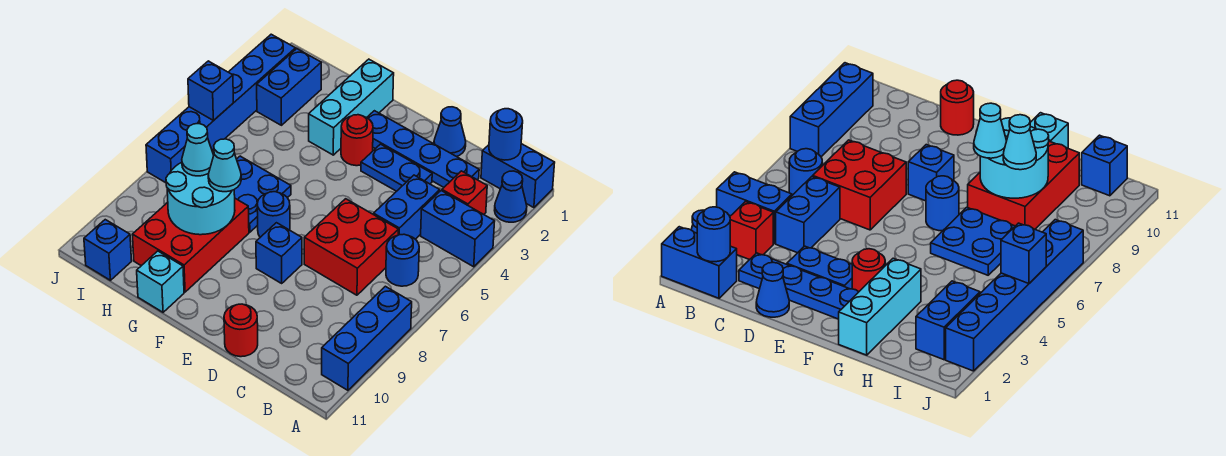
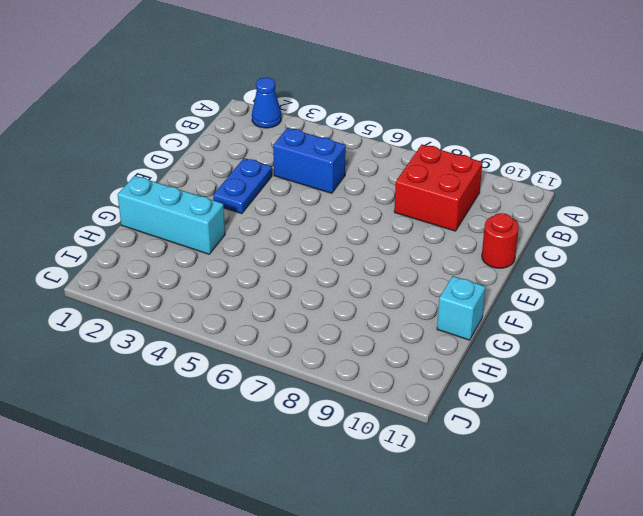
red 2x2 brick [394,145,482,231] -> red 2x2 brick moved to [304,199,398,295]
none -> blue 1x2 brick [481,144,555,208]
none -> blue 1x2 brick [421,191,495,267]
none -> blue 1x3 brick [322,286,412,390]

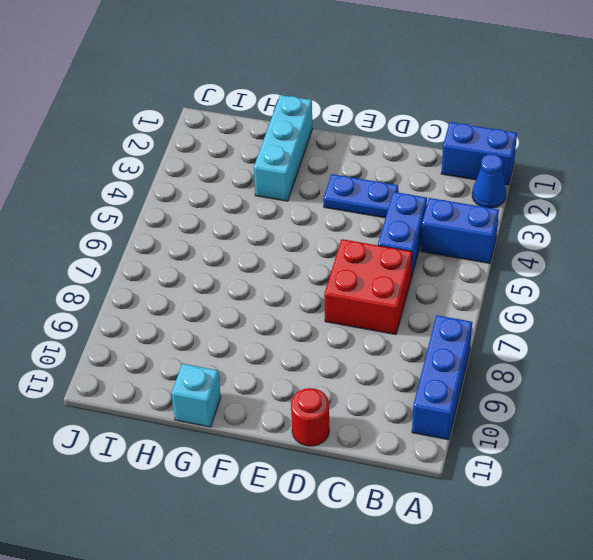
none -> red 1x1 brick [442,171,487,214]
none -> blue 1x1 round brick [386,234,419,286]
none -> blue 1x4 plate [367,111,479,187]

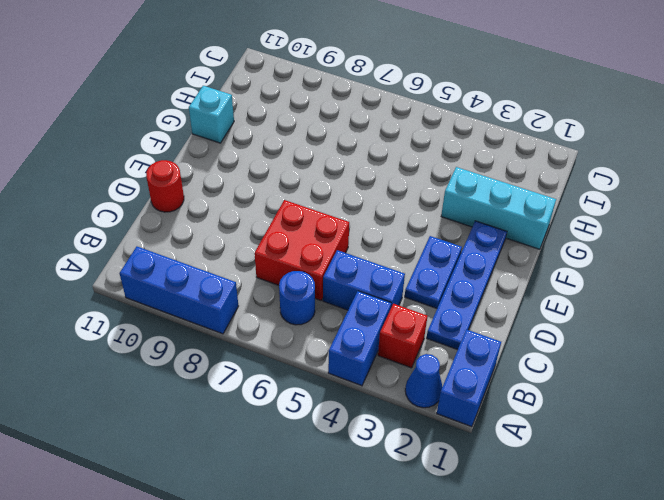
none -> blue 1x1 cone [434,107,466,157]
none -> blue 1x1 brick [256,223,302,283]
none -> red 1x1 round brick [341,115,373,166]

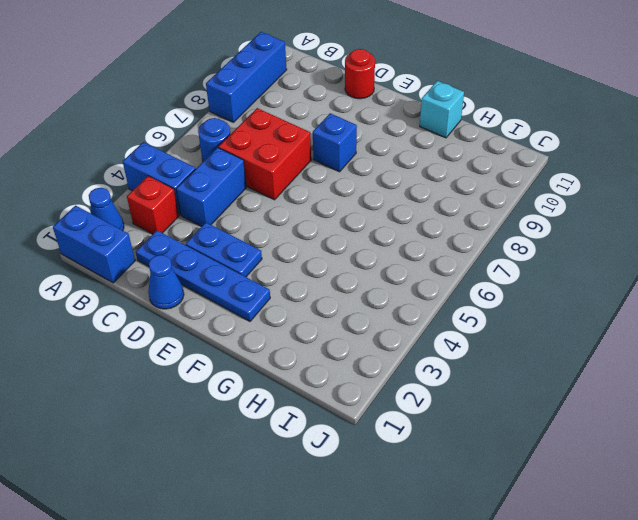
none -> red 1x1 round brick [341,115,373,166]
none -> blue 1x1 round brick [257,192,290,237]
none -> cyan 1x3 brick [309,59,394,155]

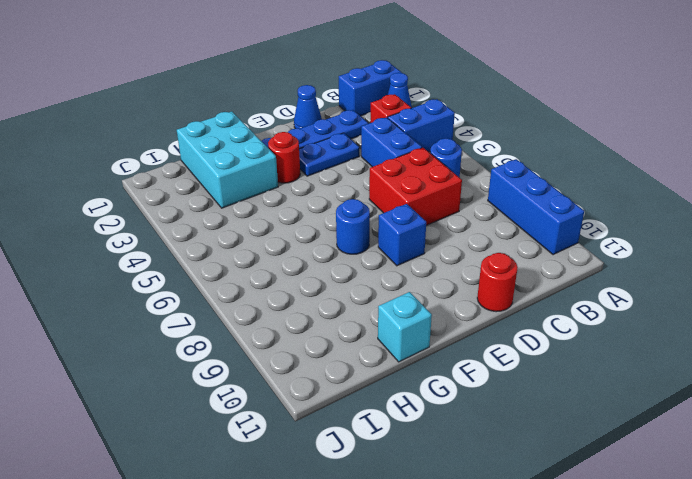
cyan 2x3 brick [177,111,278,208] -> cyan 1x3 brick [309,59,394,155]
none -> blue 2x2 plate [234,156,291,232]
none -> red 2x3 brick [132,199,249,292]
none -> blue 1x2 brick [257,49,321,125]

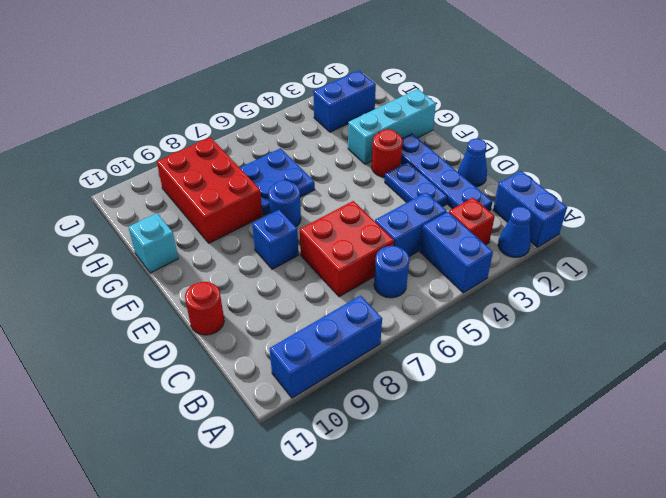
red 2x3 brick [157,137,262,243] -> red 2x3 brick turned to [132,199,249,292]
none -> blue 1x1 brick [84,220,132,280]
none -> blue 1x6 brick [146,34,296,183]
none -> blue 1x1 round brick [489,109,523,160]

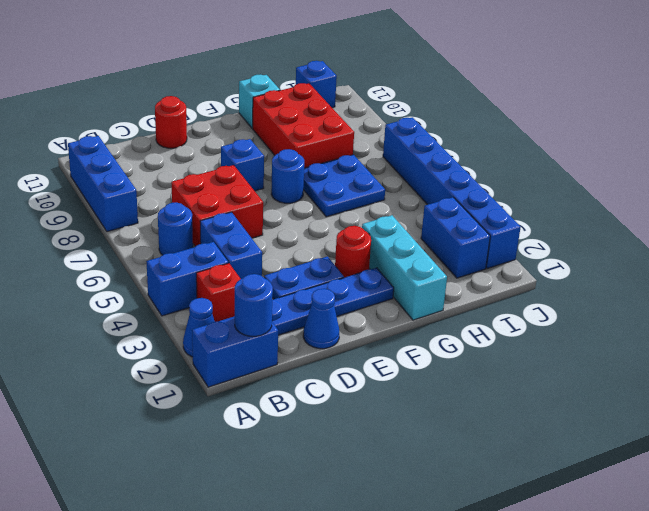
none -> cyan 2x2 round brick [166,162,235,235]
none -> blue 1x1 brick [188,61,233,121]
none -> cyan 1x1 cone [208,139,241,192]

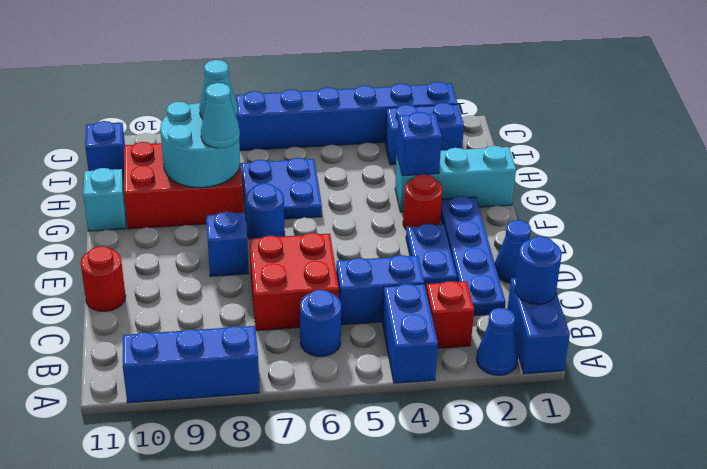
blue 1x1 brick [397,112,442,176] -> blue 1x1 brick moved to [188,61,233,121]

